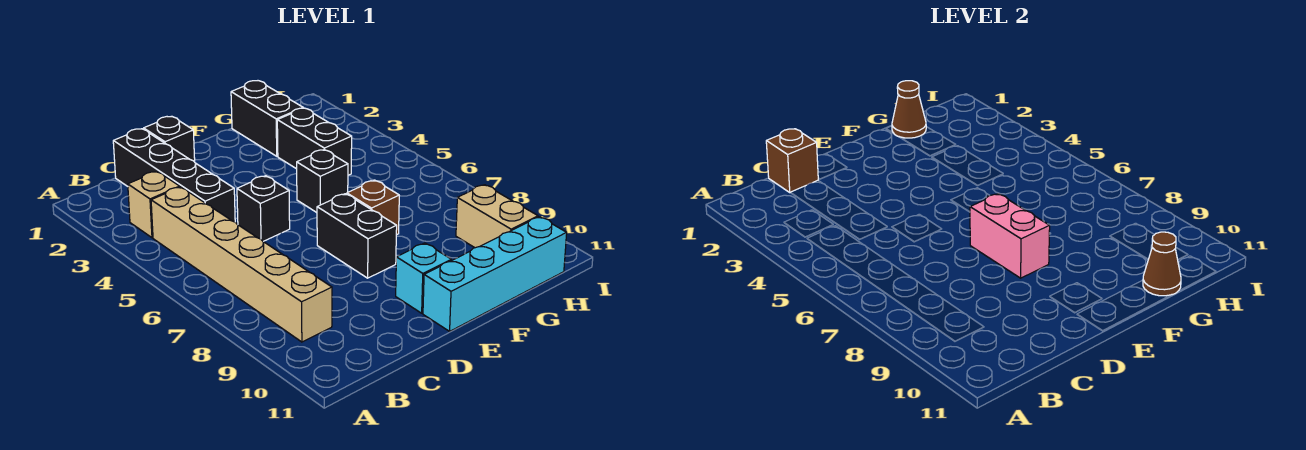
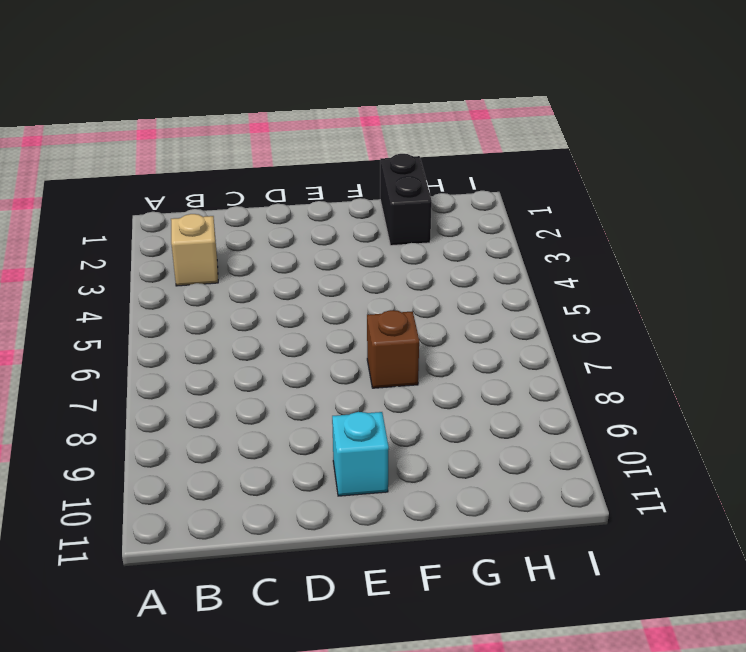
none -> tan 1x6 brick [151,187,332,342]
none -> black 1x4 brick [113,129,235,222]
none -> black 1x1 brick [144,116,195,162]

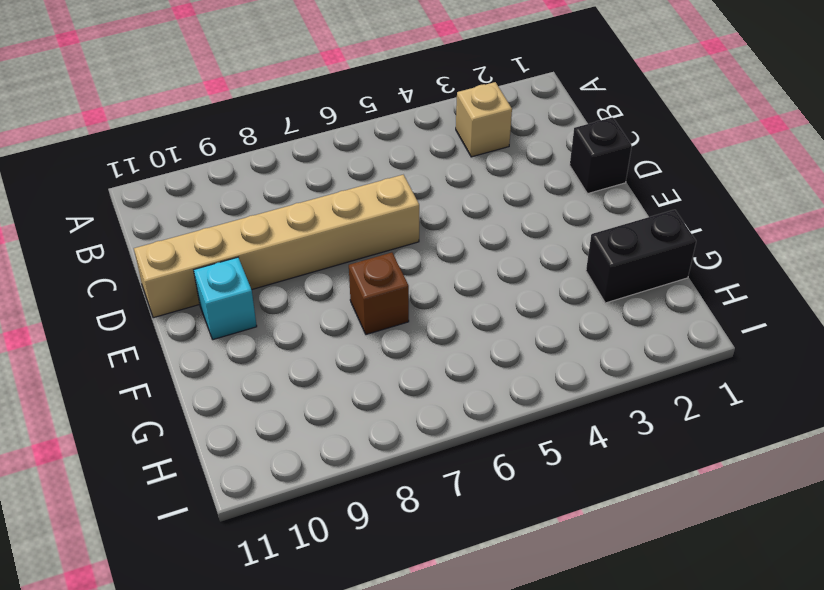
tan 1x6 brick [134,175,419,318] -> tan 1x6 brick moved to [151,187,332,342]
none -> black 1x4 brick [113,129,235,222]
none -> black 1x1 brick [237,176,290,241]
none -> black 1x2 brick [317,194,397,278]

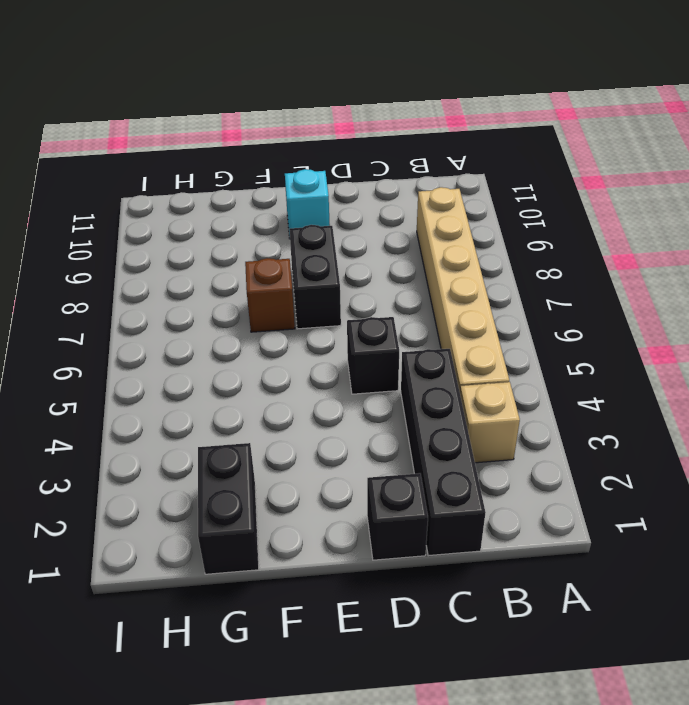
none -> cyan 1x4 brick [423,217,567,331]
none -> black 1x1 brick [297,150,348,213]
none -> black 1x2 brick [277,108,352,175]

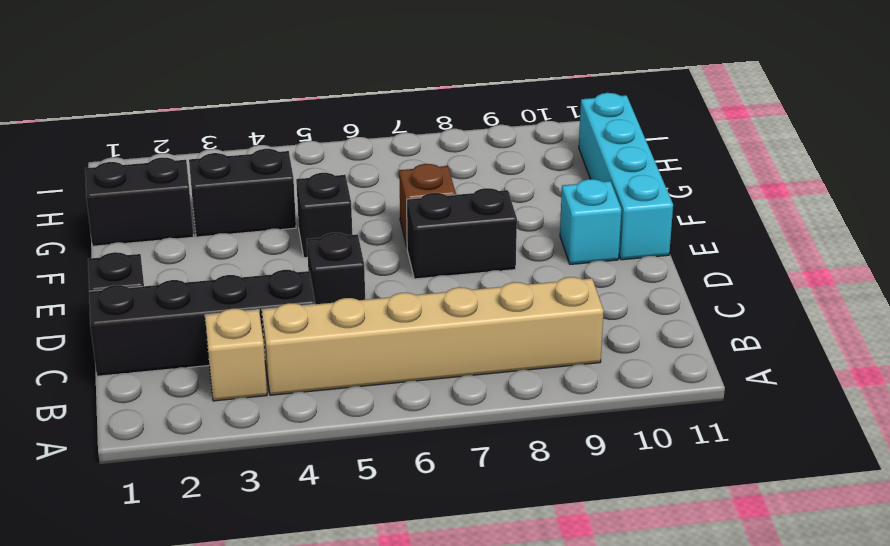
none -> tan 1x2 brick [456,185,538,248]
none -> brown 1x1 brick [766,129,818,193]
none -> pink 1x2 brick [970,194,1050,278]

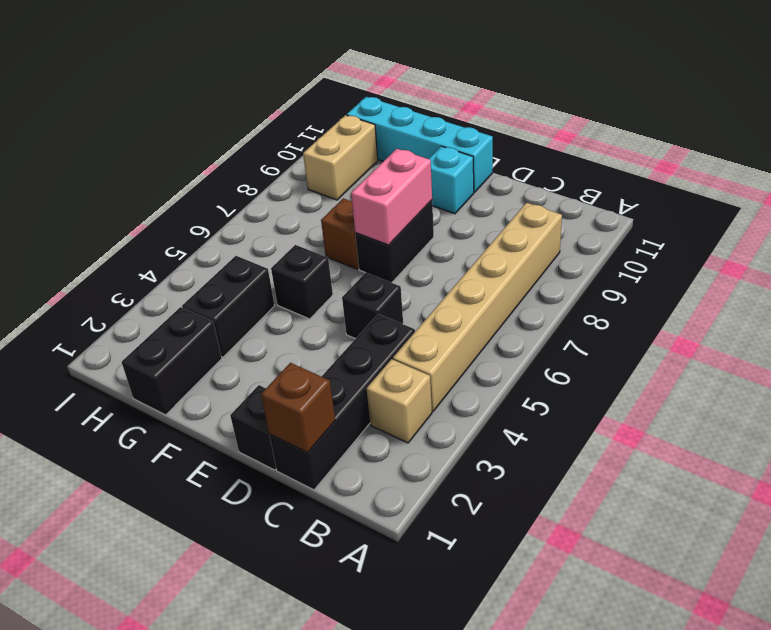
none -> brown 1x1 cone [892,81,926,138]
none -> brown 1x1 cone [1143,232,1181,296]

